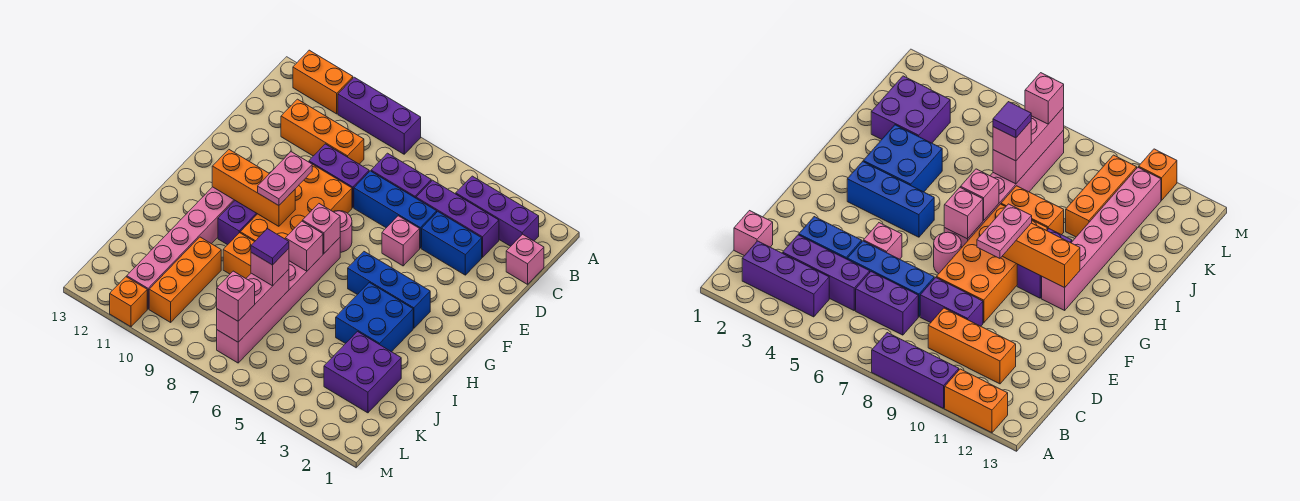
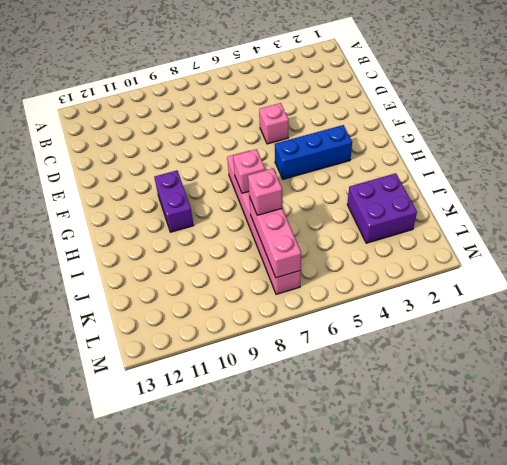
none -> purple 1x3 brick [338,77,421,154]
none -> orange 1x2 brick [293,50,353,114]
none -> purple 1x3 brick [456,176,539,246]
none -> pink 1x1 brick [506,234,544,284]

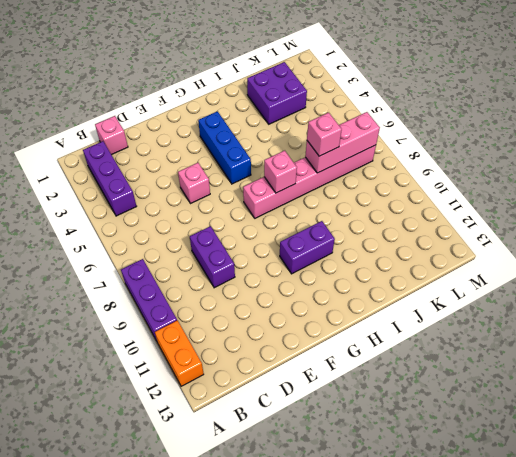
none -> purple 1x3 brick [416,180,499,257]
none -> purple 1x2 brick [371,153,431,198]
none -> orange 1x3 brick [281,99,364,164]
none -> blue 1x2 brick [422,212,482,275]

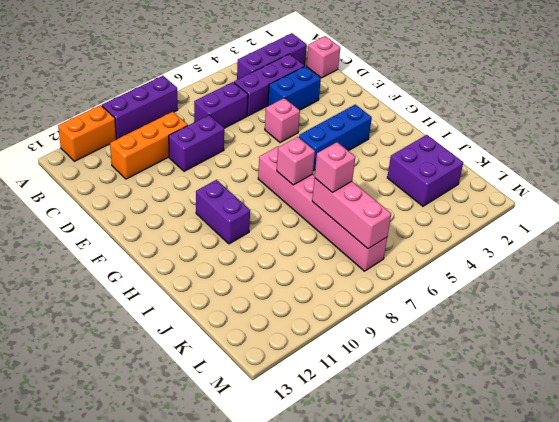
none -> blue 1x3 brick [354,171,437,248]
none -> orange 2x4 brick [240,164,352,242]
none -> pink 1x1 round brick [334,211,352,252]
none -> pink 1x6 brick [127,187,235,309]

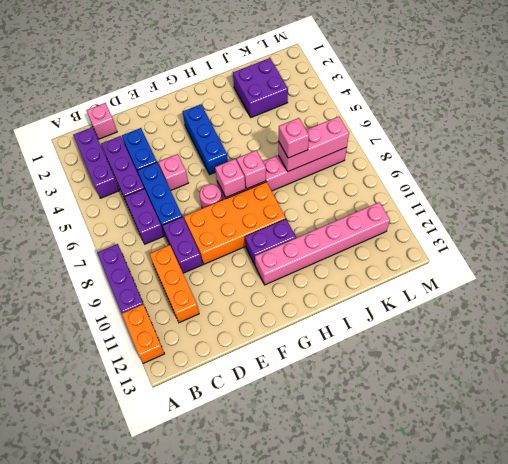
none -> blue 2x2 brick [336,283,413,352]
none -> orange 1x2 brick [223,233,254,278]
none -> orange 1x3 brick [149,237,221,322]
none -> orange 1x1 brick [110,277,147,327]

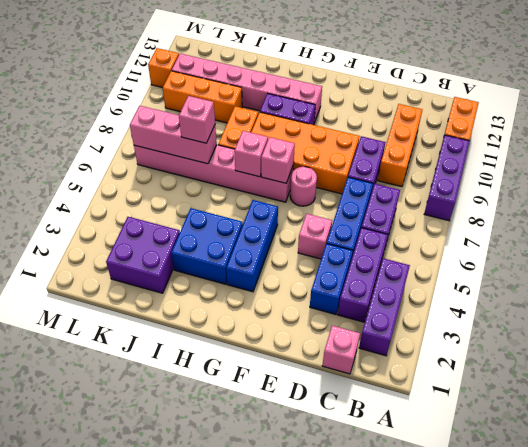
none -> orange 1x3 brick [212,150,295,226]
none -> pink 1x2 plate [258,152,312,206]
none -> pink 1x1 brick [217,271,255,321]
none -> purple 1x1 tile [251,229,289,265]

